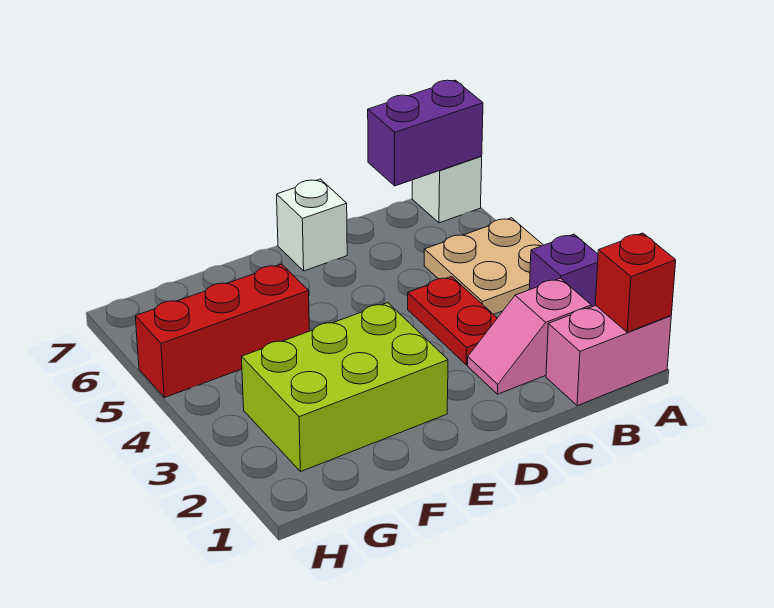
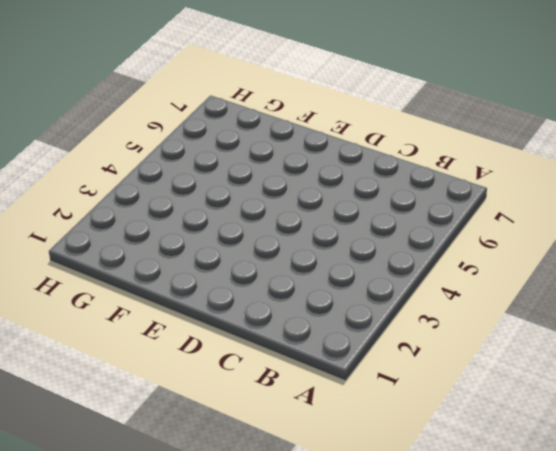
none -> pink 1x2 brick [546,305,671,406]
none -> purple 1x1 brick [529,234,598,307]

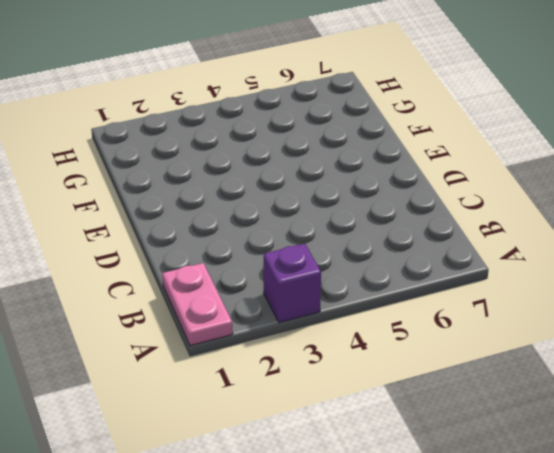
pink 1x2 plate [162,263,233,346] -> pink 1x2 brick [546,305,671,406]
none -> tan 2x2 plate [424,218,543,314]
none -> white 1x1 brick [412,156,482,223]

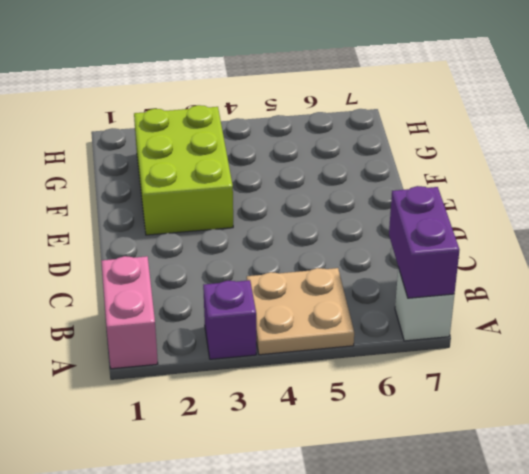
none -> pink 1x2 slope [468,278,591,394]
none -> red 1x2 plate [408,277,497,365]

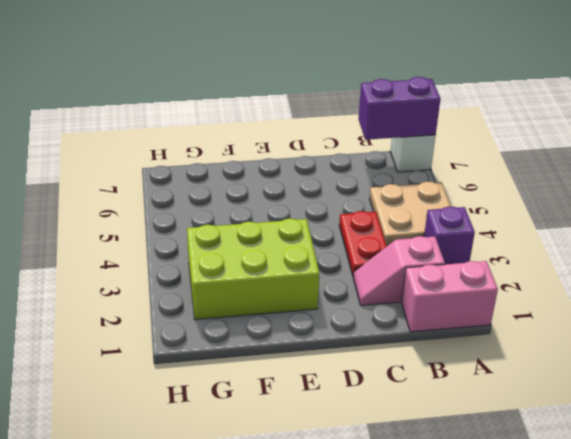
none -> white 1x1 brick [277,179,347,271]
none -> red 1x3 brick [135,264,309,398]

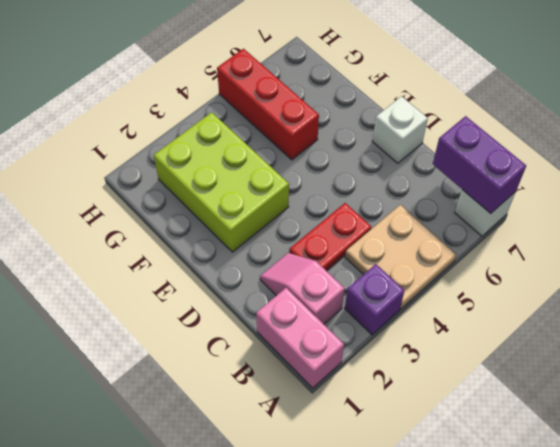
none -> red 1x1 brick [595,233,676,332]

